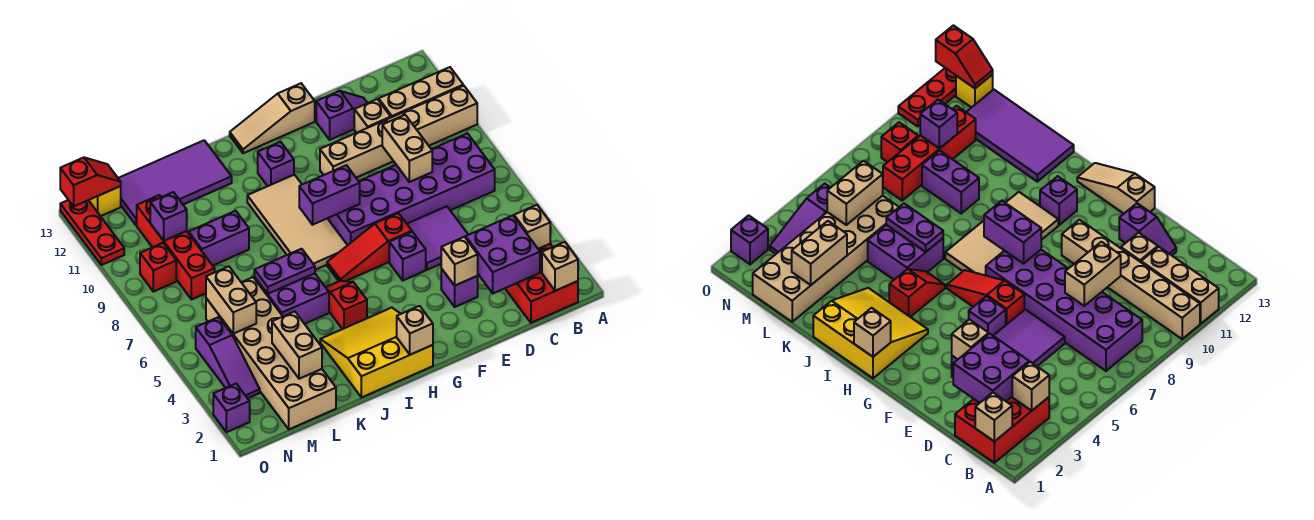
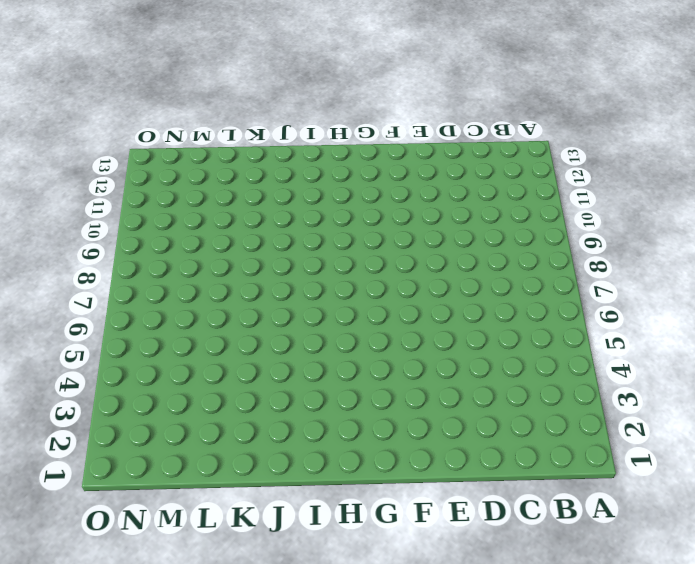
none -> tan 1x6 brick [320,86,477,178]
none -> tan 1x3 brick [379,67,463,117]
none -> red 2x3 brick [505,244,578,323]
none -> purple 2x6 brick [328,134,495,245]

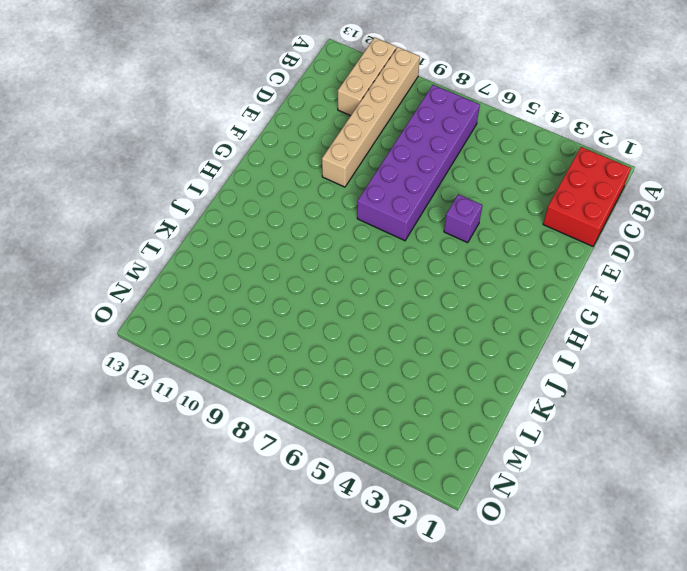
red 2x3 brick [543,147,631,246] -> red 2x3 brick turned to [505,244,578,323]
none -> purple 2x2 tile [407,206,468,270]
none -> tan 1x1 brick [354,99,391,133]
none -> purple 1x2 slope [316,91,367,140]
none -> purple 1x1 brick [441,268,478,307]

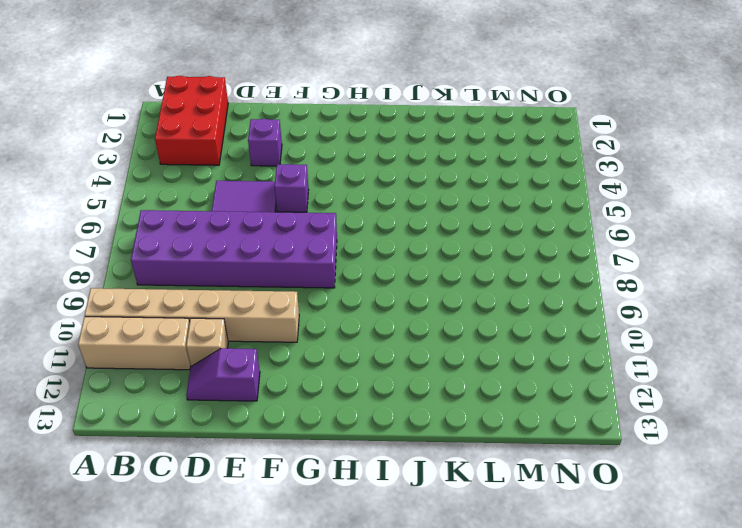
none -> red 1x3 slope [327,213,412,281]
none -> tan 1x3 slope [230,83,315,153]
none -> yellow 3x3 slope [320,308,433,398]
none -> tan 2x4 tile [247,175,347,270]

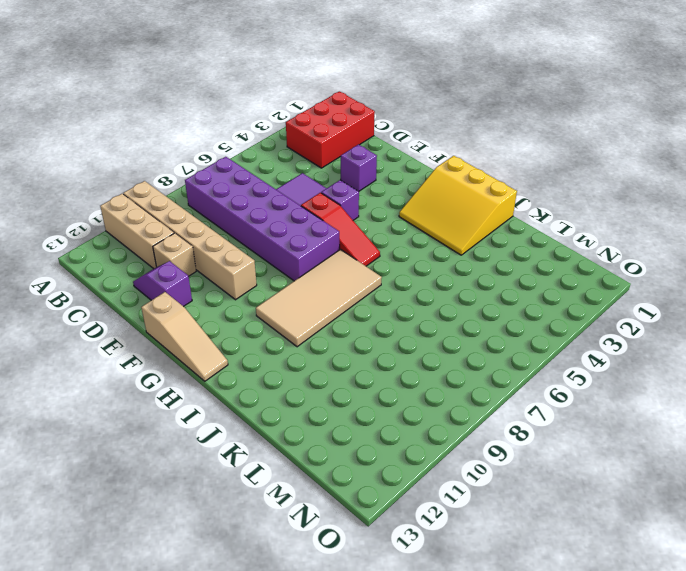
none -> purple 1x1 brick [258,142,294,186]
none -> red 1x2 slope [326,281,367,329]
none -> purple 2x2 brick [254,273,329,324]
none -> purple 2x4 tile [118,140,232,225]

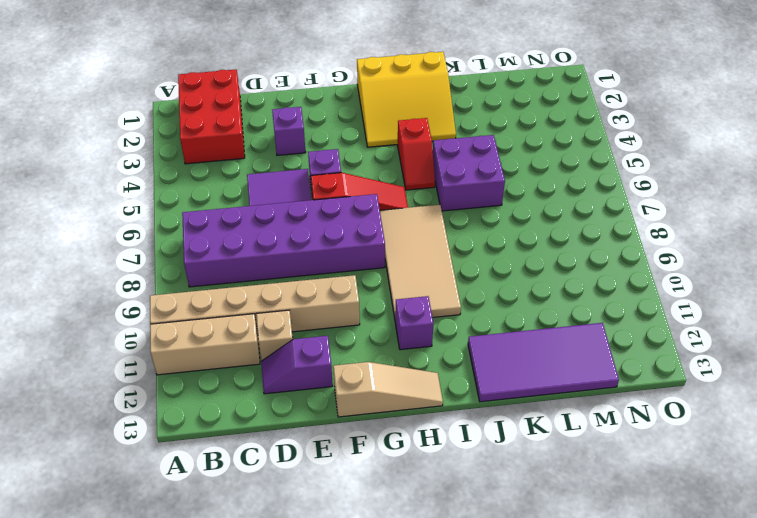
none -> purple 1x2 brick [189,211,249,266]
none -> tan 2x6 brick [206,277,336,429]
none -> red 1x4 brick [137,195,215,300]
none -> purple 1x3 slope [196,317,260,398]

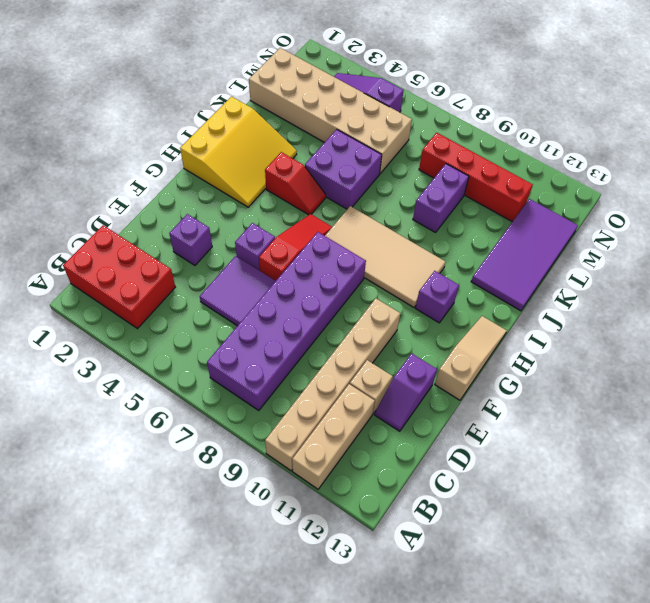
none -> red 1x1 brick [140,243,176,292]
none -> yellow 1x1 brick [89,186,121,216]
none -> purple 1x1 brick [213,384,250,432]
none -> red 1x3 plate [60,200,124,265]

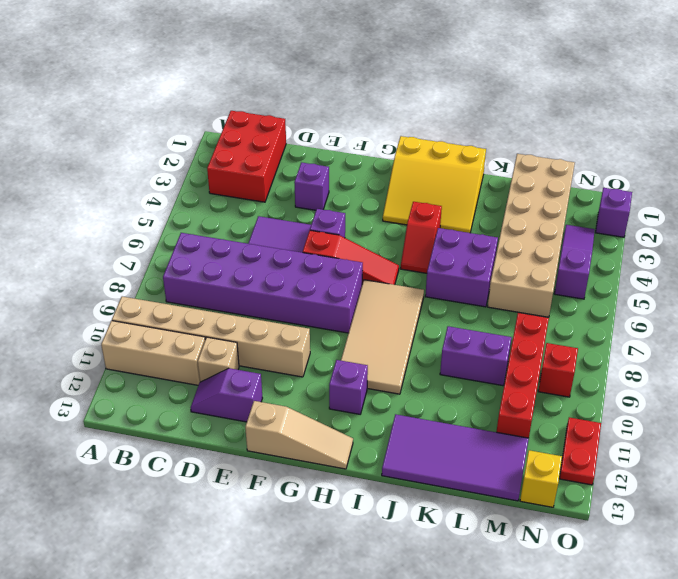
red 1x2 plate [559,417,601,485] -> red 1x3 plate [60,200,124,265]
none -> tan 1x1 brick [542,242,578,291]
none -> tan 1x1 brick [514,205,550,249]
none -> purple 2x2 brick [466,216,540,293]
none -> tan 1x2 brick [382,115,432,182]

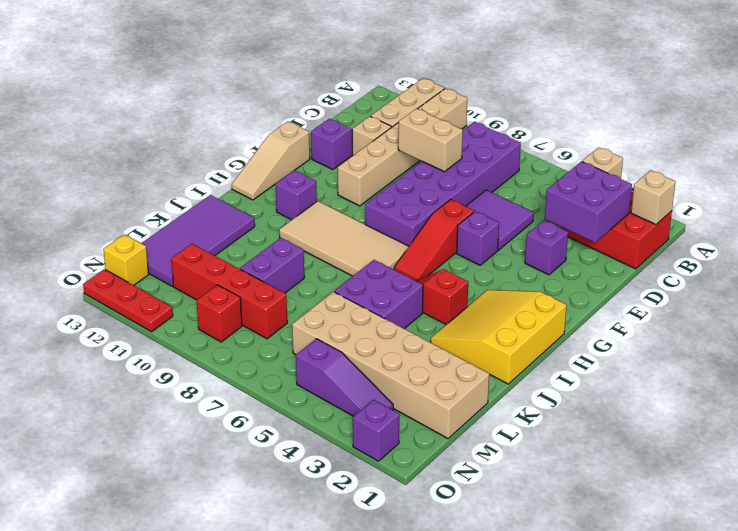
none -> tan 1x1 brick [441,237,478,285]
none -> purple 1x2 brick [299,165,360,225]
none -> tan 1x1 brick [397,306,433,355]
none -> purple 1x2 plate [254,249,315,294]

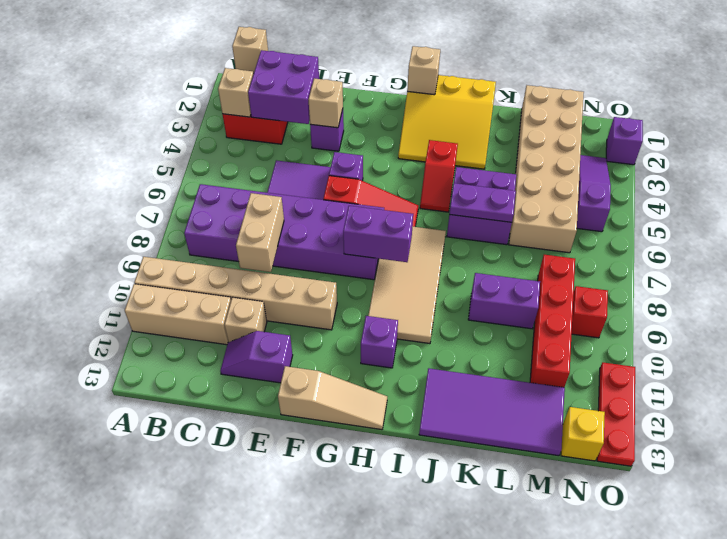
none -> tan 1x2 brick [272,311,322,379]
none -> tan 1x2 brick [206,266,256,334]
none -> purple 1x1 brick [150,192,187,241]
none -> red 1x2 slope [60,157,121,206]

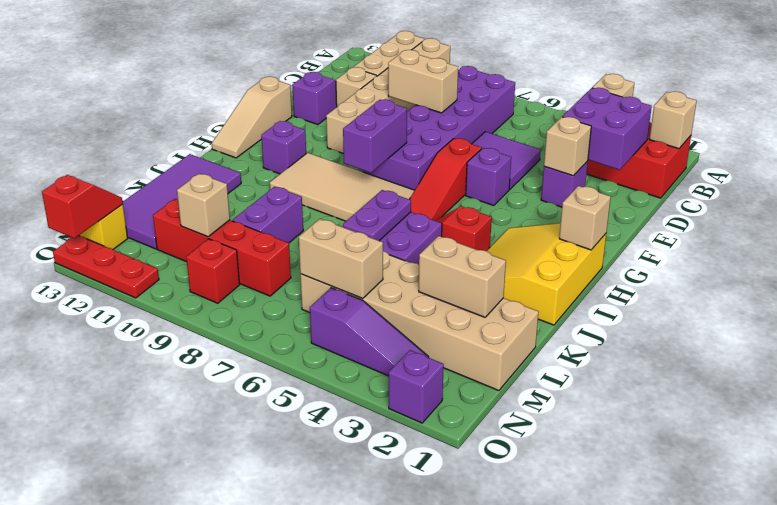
tan 1x1 brick [177,173,230,237] -> purple 1x1 brick [150,192,187,241]

